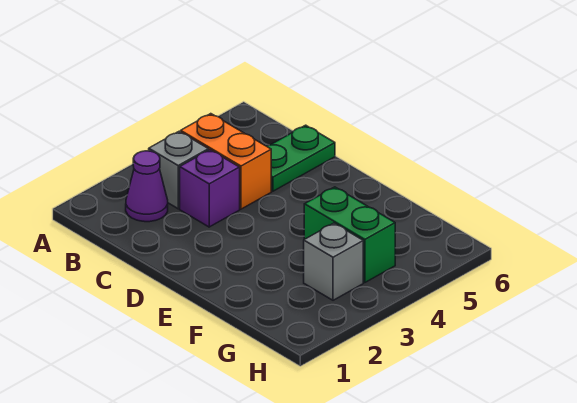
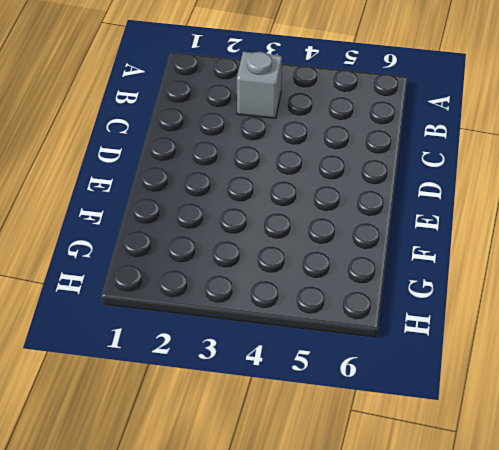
none -> purple 1x1 cone [126,151,168,222]
none -> orange 1x2 brick [181,114,271,209]

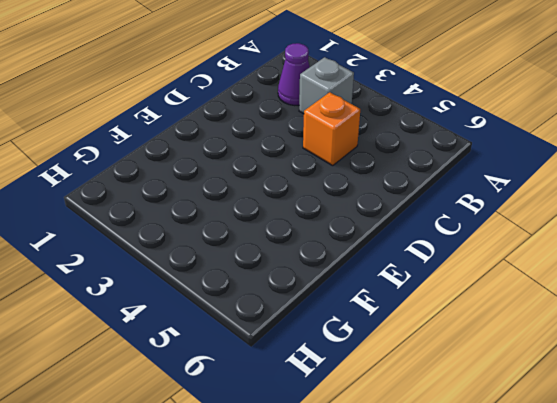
orange 1x1 brick [303,92,360,166] -> orange 1x2 brick [181,114,271,209]
none -> purple 1x1 brick [180,150,240,227]
none -> green 1x2 plate [267,125,335,191]

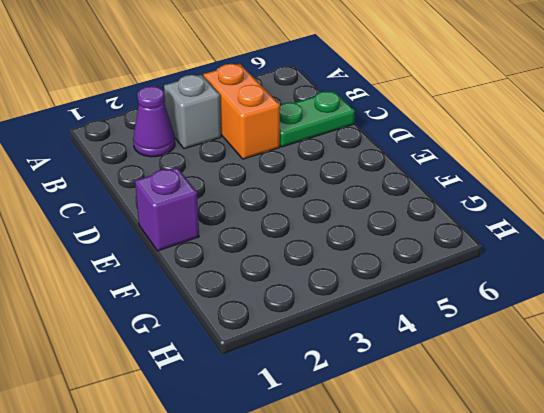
purple 1x1 brick [135,167,199,251] -> purple 1x1 brick moved to [180,150,240,227]
none -> green 1x2 brick [304,187,395,283]
none -> grey 1x1 brick [304,223,363,300]

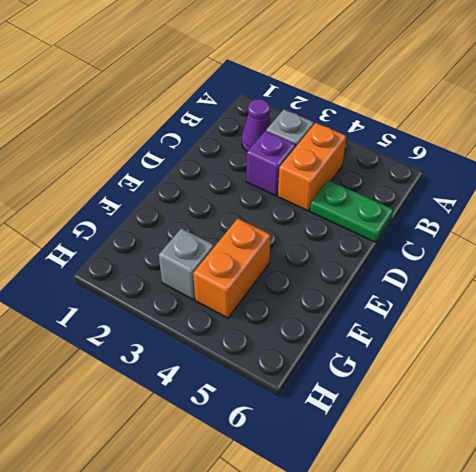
orange 1x2 brick [193,219,271,318] -> green 1x2 brick [304,187,395,283]

